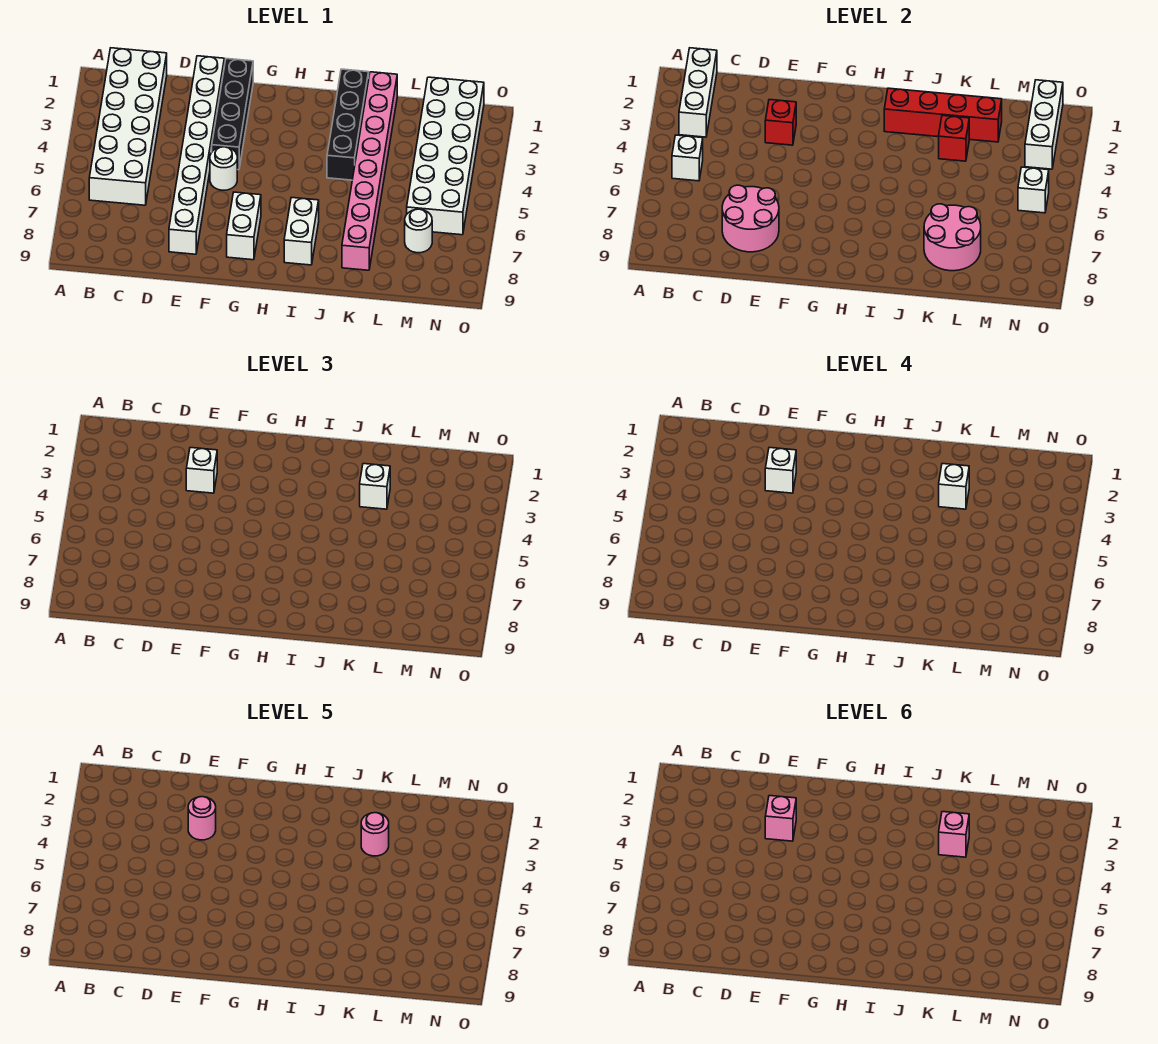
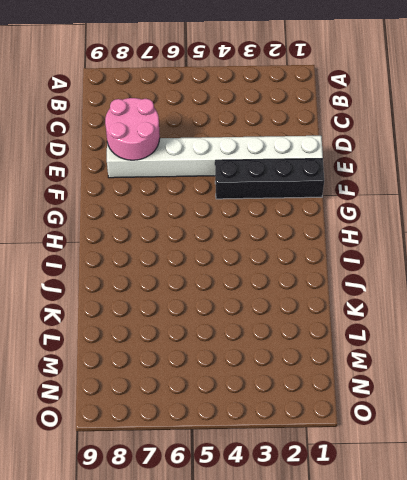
none -> white 2x6 brick [89,48,167,205]
none -> white 1x1 round brick [210,147,237,190]
none -> white 1x2 brick [227,192,261,260]

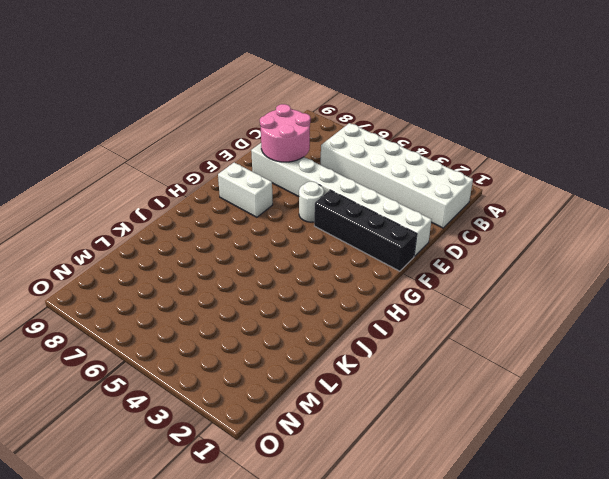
none -> white 1x2 brick [284,197,319,265]
none -> black 1x4 brick [327,69,369,180]
none -> pink 1x8 brick [342,72,397,270]

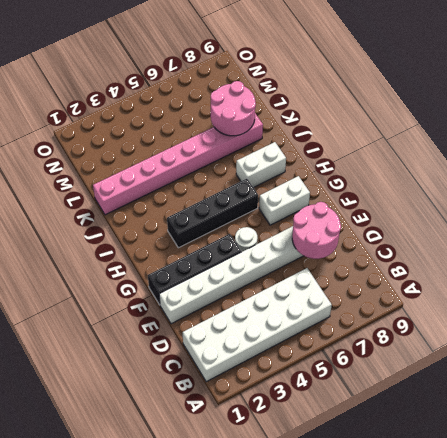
black 1x4 brick [167,179,258,248] -> black 1x4 brick moved to [327,69,369,180]
none -> white 2x6 brick [407,77,484,235]
none -> white 1x1 round brick [405,209,432,253]
none -> white 1x3 brick [679,48,717,137]

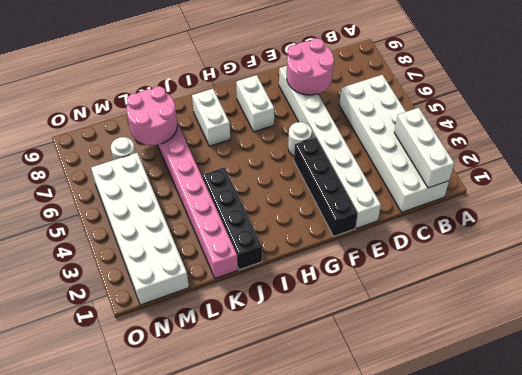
none -> white 1x1 brick [672,135,703,181]
none -> red 1x1 brick [765,100,796,145]
none -> red 1x4 brick [884,88,1002,142]

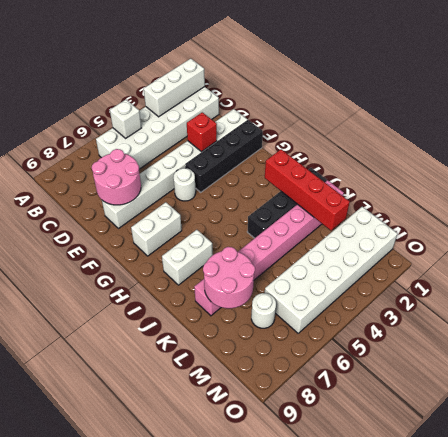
none -> red 1x1 brick [939,116,969,161]
none -> white 1x3 brick [1025,80,1063,169]
none -> white 1x1 brick [1018,167,1049,213]

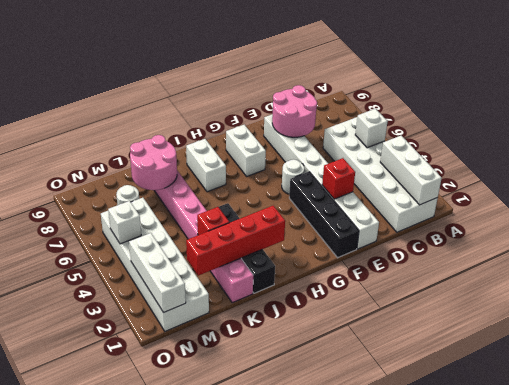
none -> white 1x1 brick [186,448,217,493]
none -> white 1x1 brick [360,464,390,509]
none -> white 1x1 brick [765,448,796,493]

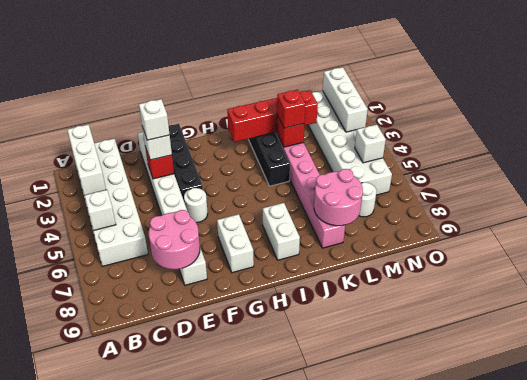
red 1x1 brick [277,90,306,128] -> white 1x1 brick [360,464,390,509]
none -> white 1x1 brick [939,464,969,509]
none -> pink 1x1 round brick [188,797,216,840]
none -> pink 1x1 round brick [361,813,389,856]

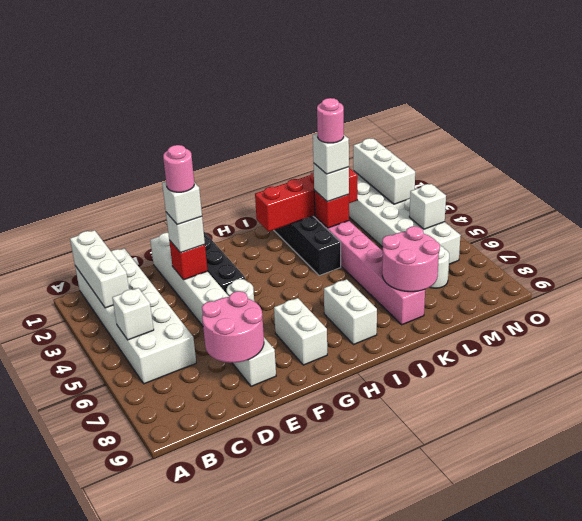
none -> pink 1x1 brick [765,796,796,841]
none -> pink 1x1 brick [939,812,969,857]

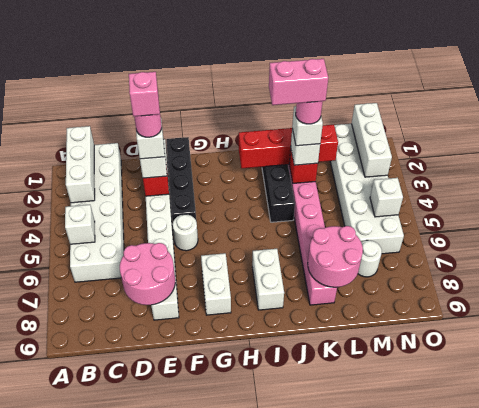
pink 1x2 brick [269,59,328,105] -> pink 1x1 brick [939,812,969,857]

